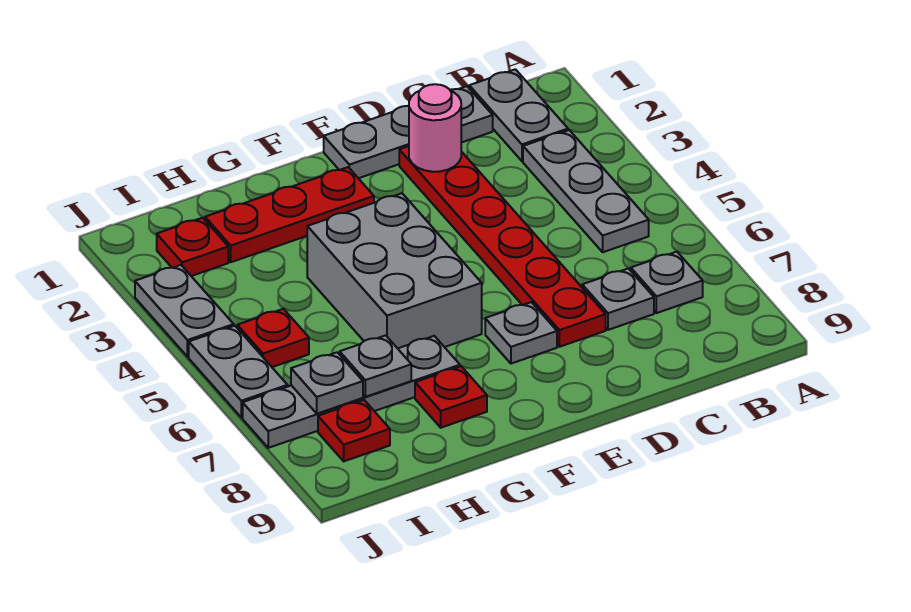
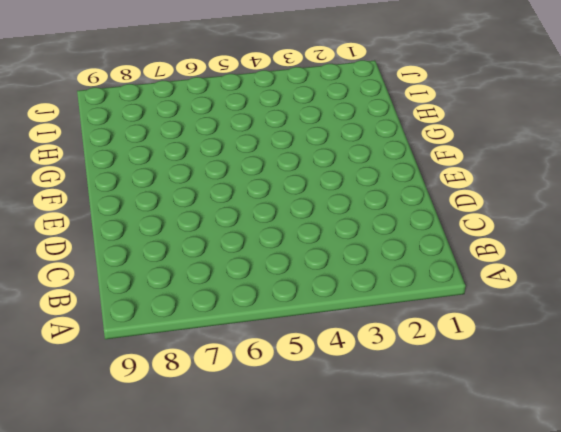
none -> grey 1x2 plate [469,69,568,161]
none -> grey 1x3 plate [523,130,649,252]
none -> grey 1x1 plate [631,252,703,313]

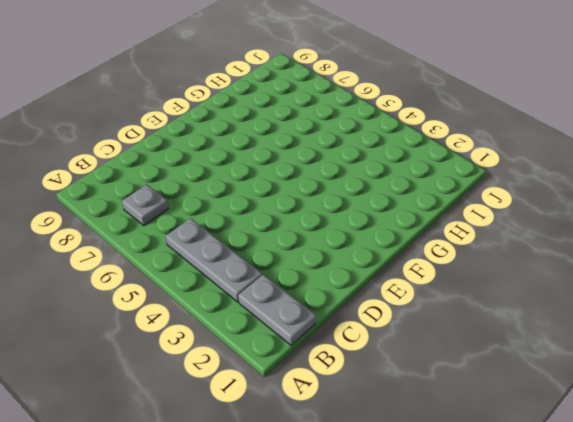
none -> grey 1x3 plate [324,86,493,178]
none -> grey 1x1 plate [582,268,654,330]
none -> red 1x6 plate [399,146,606,347]

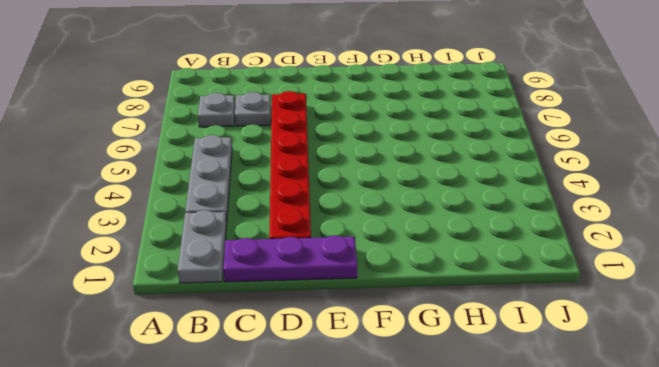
purple 1x3 plate [223,235,357,282] -> grey 1x3 plate [324,86,493,178]
none -> grey 1x1 plate [485,302,557,364]
none -> red 1x3 plate [205,167,374,262]
none -> grey 2x3 brick [307,193,482,348]

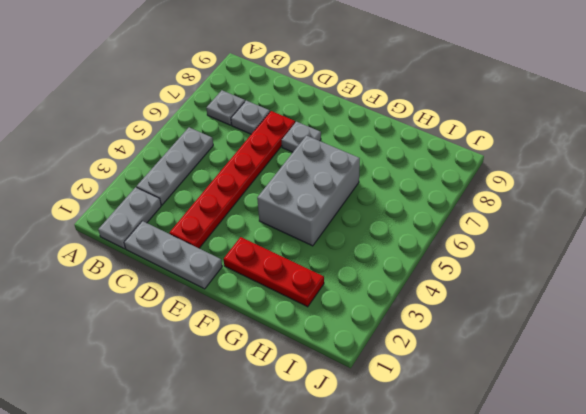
none -> grey 1x4 plate [243,336,460,448]
none -> red 1x1 plate [415,366,487,428]
none -> red 1x1 plate [157,218,228,276]

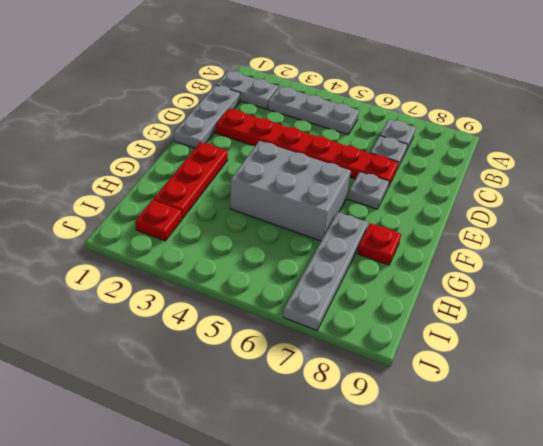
none -> red 1x1 plate [237,309,309,367]
none -> red 1x1 plate [318,400,390,461]
none -> grey 1x2 plate [135,265,234,357]

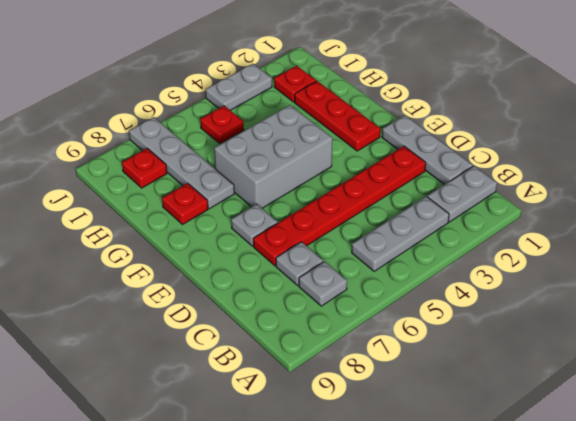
none -> grey 1x2 plate [189,326,287,417]
none -> pink 1x1 round brick [409,84,461,172]
none -> grey 1x1 plate [340,335,411,397]

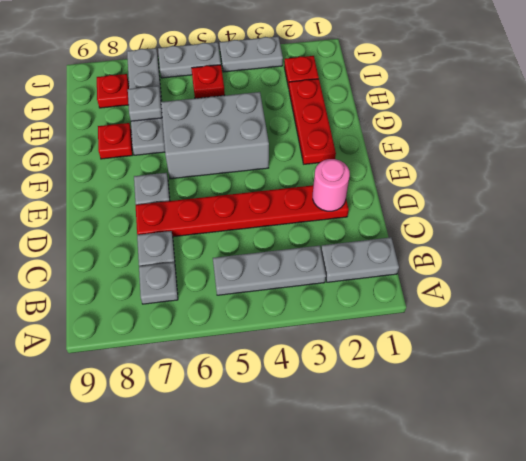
none -> grey 1x3 plate [324,86,493,178]
none -> grey 1x1 plate [291,352,363,414]

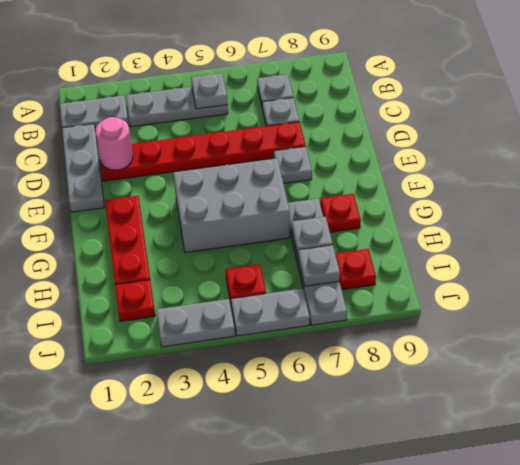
grey 1x1 plate [191,73,228,109] -> none

